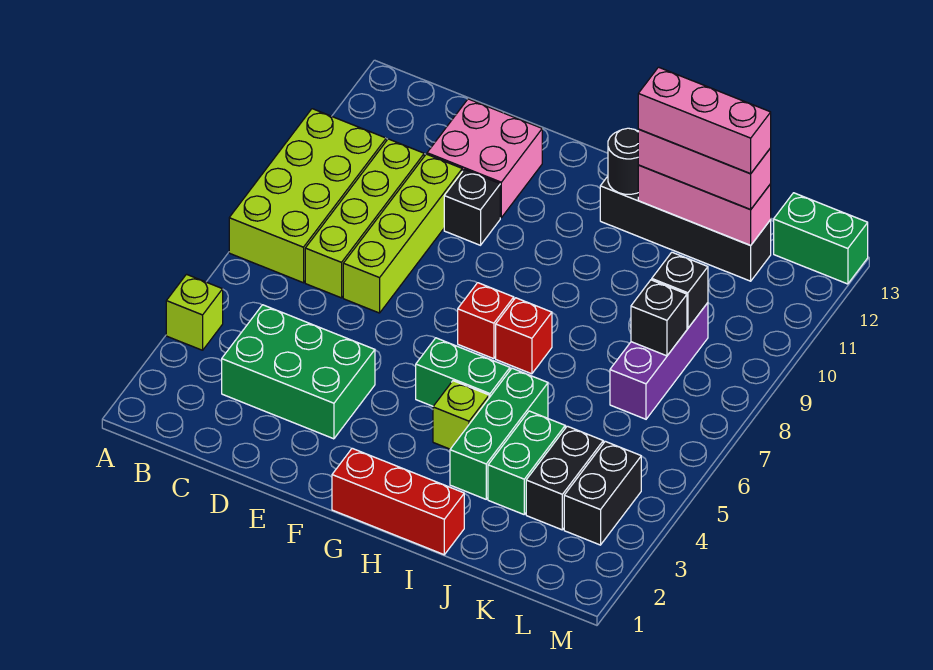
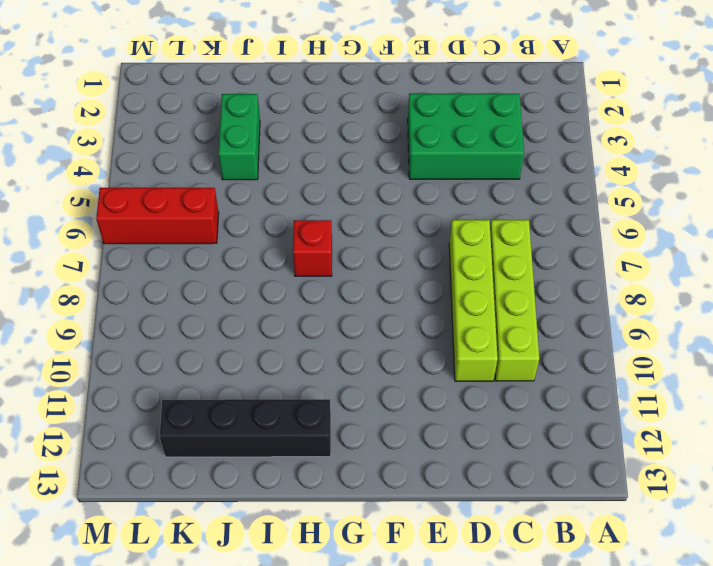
red 1x3 brick [96,188,219,244] -> red 1x3 brick moved to [332,448,464,555]
none -> lime 1x1 brick [166,274,223,350]
none -> lime 2x4 brick [229,109,386,283]
none -> pink 2x2 brick [427,99,542,218]

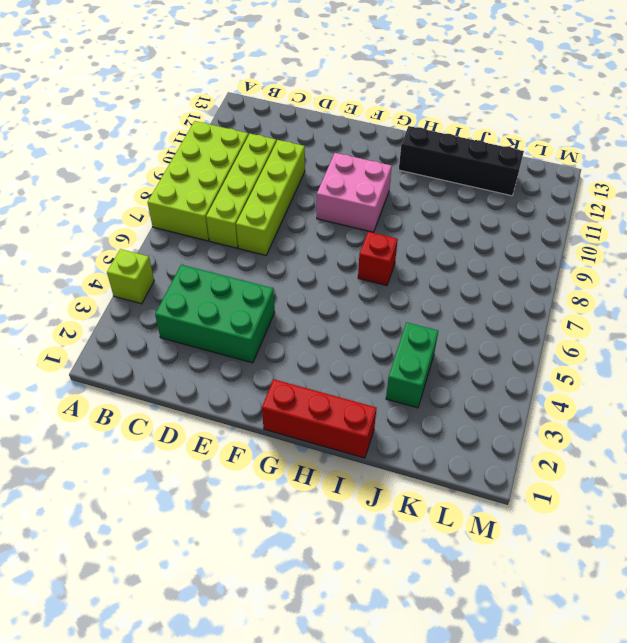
pink 2x2 brick [317,153,392,232] -> pink 2x2 brick moved to [427,99,542,218]
none -> black 1x1 brick [444,169,500,245]
none -> green 1x2 brick [416,338,510,406]
none -> red 1x1 brick [458,283,514,359]

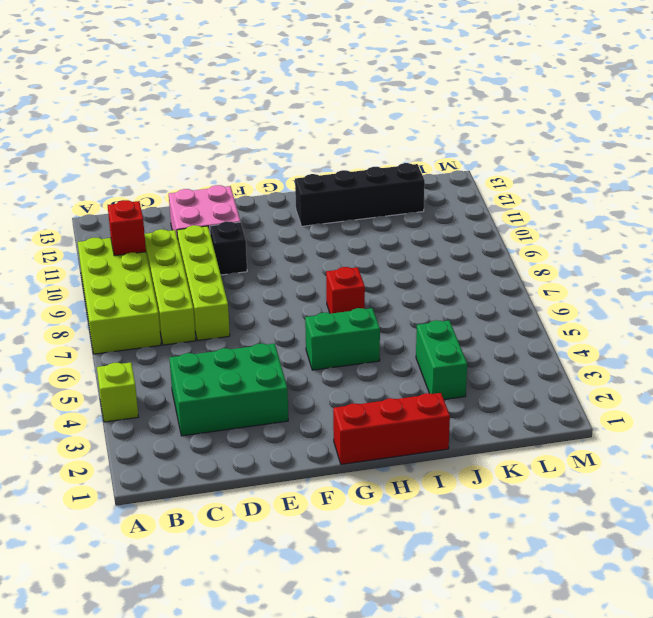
red 1x1 brick [108,200,146,256] -> red 1x1 brick moved to [458,283,514,359]
none -> lime 1x1 brick [433,381,489,449]
none -> green 1x3 brick [450,368,548,499]
none -> black 1x2 brick [526,426,603,530]

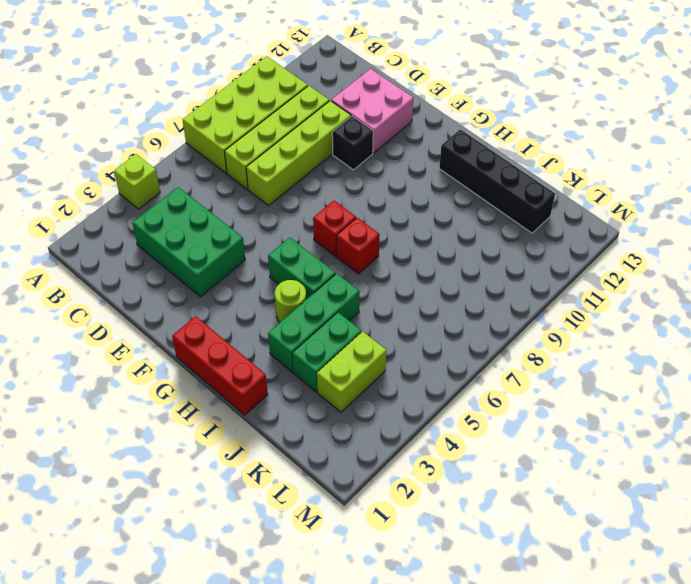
lime 1x1 round brick [275,280,306,322] -> lime 1x1 brick [433,381,489,449]
lime 1x2 brick [317,331,387,412] -> black 1x2 brick [526,426,603,530]
none -> purple 1x3 brick [610,303,708,419]
none -> black 1x2 brick [564,441,641,545]
none -> green 1x2 brick [774,193,868,284]

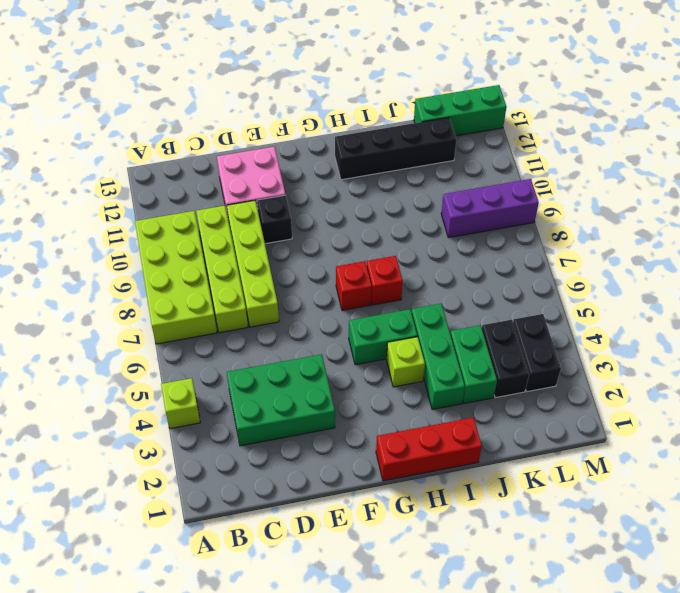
purple 1x3 brick [441,179,539,238] -> purple 1x3 brick turned to [610,303,708,419]
green 1x3 brick [414,85,506,136] -> green 1x2 brick [774,193,868,284]
none -> black 1x1 round brick [608,128,638,194]
none -> pink 1x3 brick [638,165,771,245]
none -> black 1x1 brick [631,280,687,356]

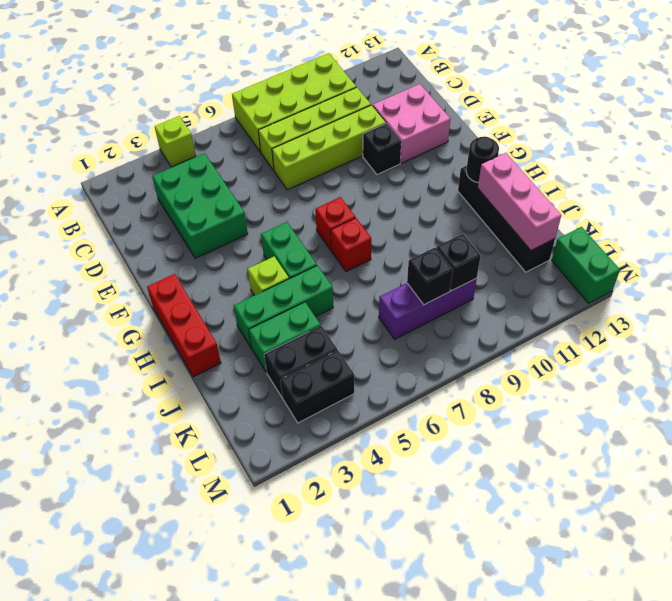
none -> pink 1x3 brick [638,129,771,210]
none -> pink 1x3 brick [638,67,771,174]

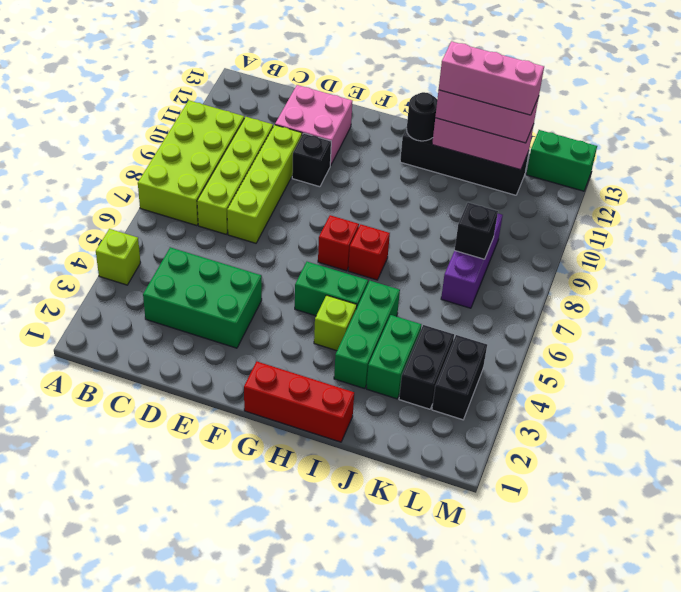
none -> black 1x1 brick [652,252,708,328]

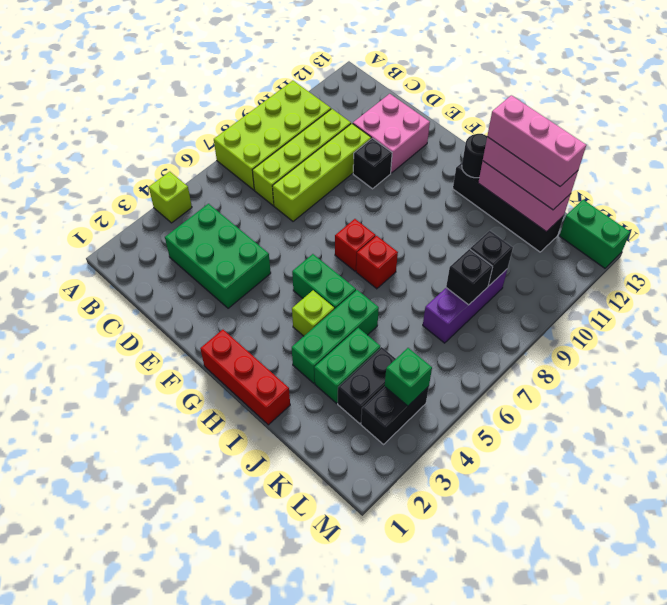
green 1x1 brick [385,348,432,406] -> none

